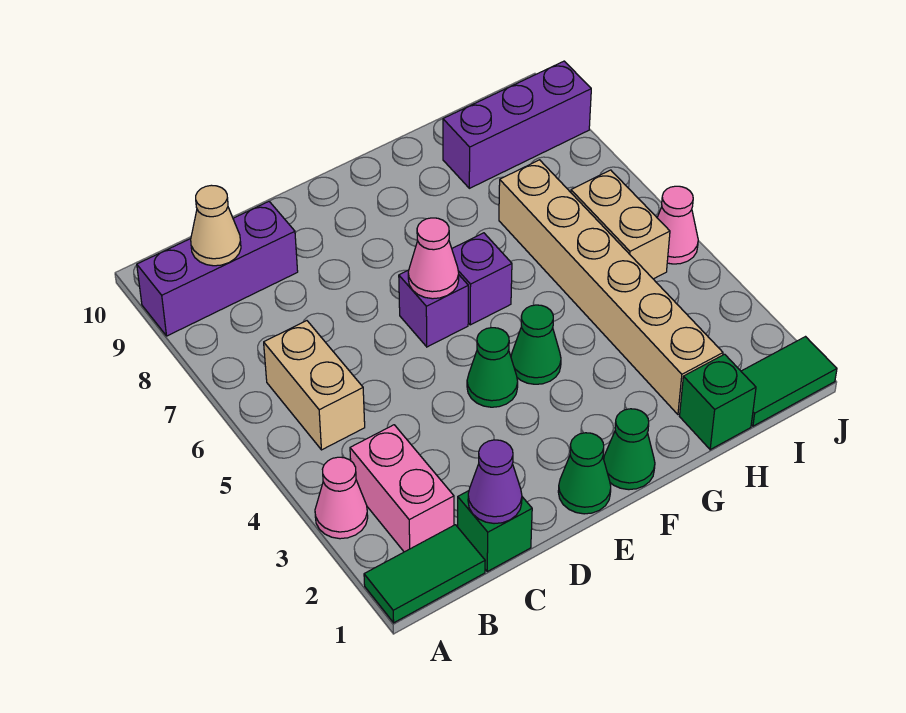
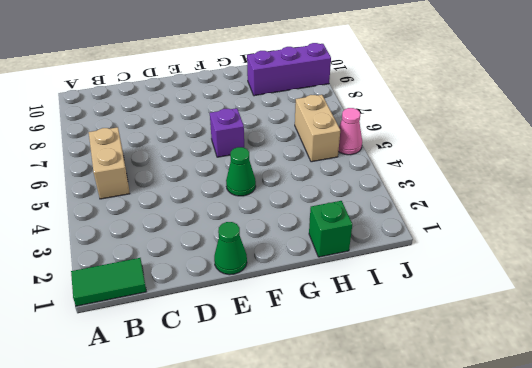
none -> pink 1x1 cone [315,457,368,539]
none -> purple 1x3 brick [137,202,298,336]
none -> pink 1x2 brick [350,425,454,552]

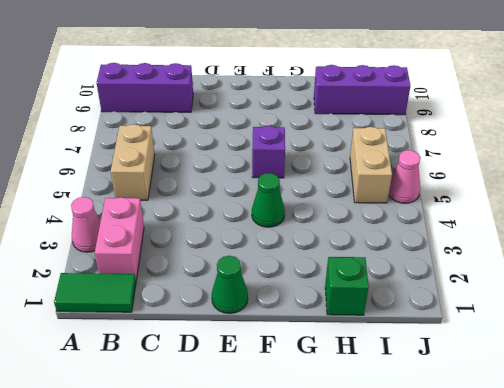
none -> green 1x1 brick [458,491,532,571]
none -> green 1x1 cone [467,328,518,407]
none -> purple 1x1 brick [399,270,468,347]

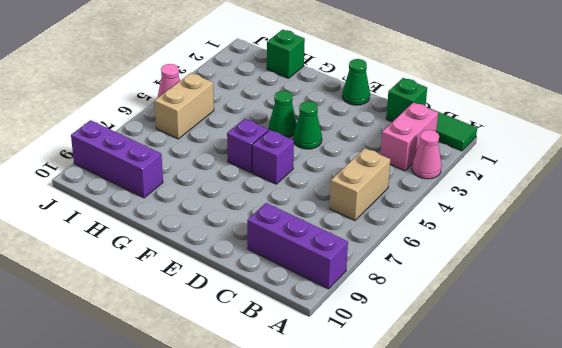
none -> green 1x1 cone [604,409,655,490]
none -> tan 1x6 brick [499,160,723,415]
none -> green 1x2 tile [741,337,837,426]

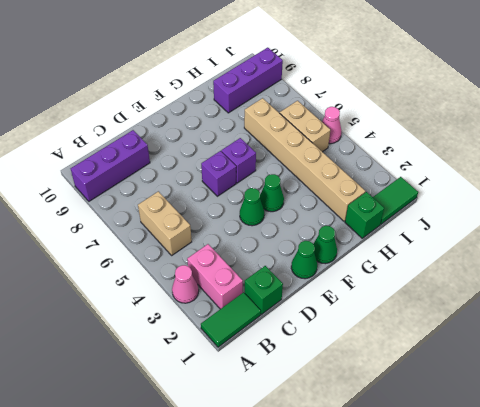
none -> tan 1x1 cone [191,185,241,266]
none -> purple 1x1 cone [468,440,522,524]
none -> pink 1x1 cone [408,218,459,299]

